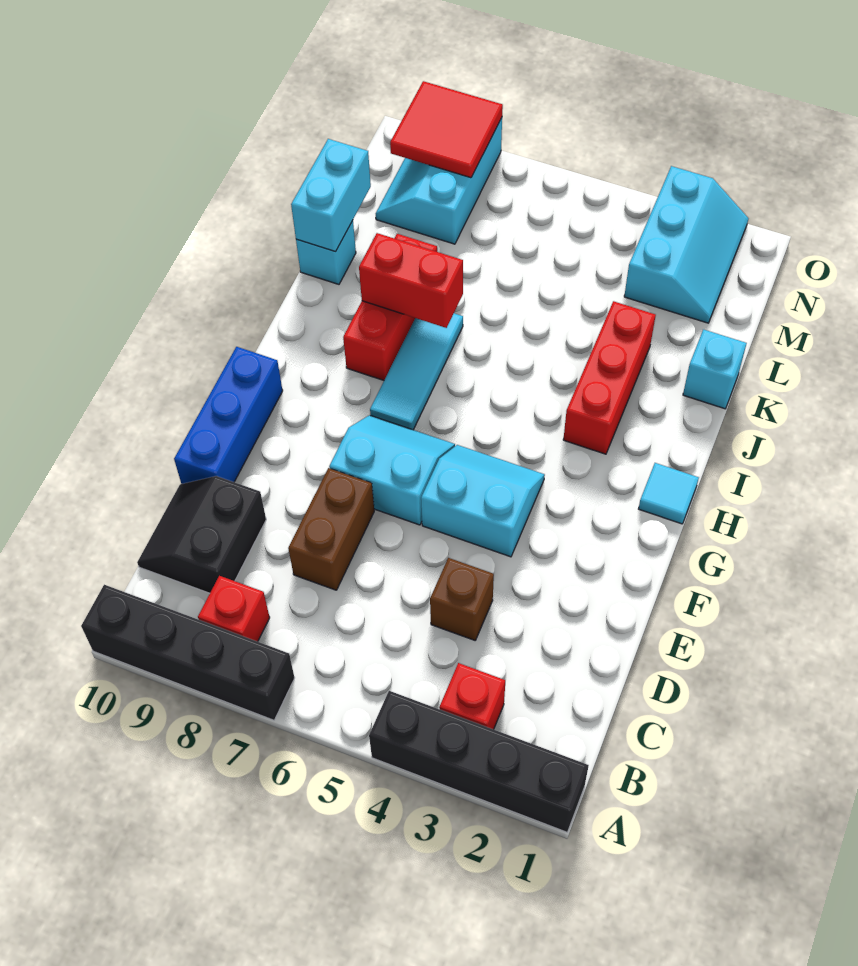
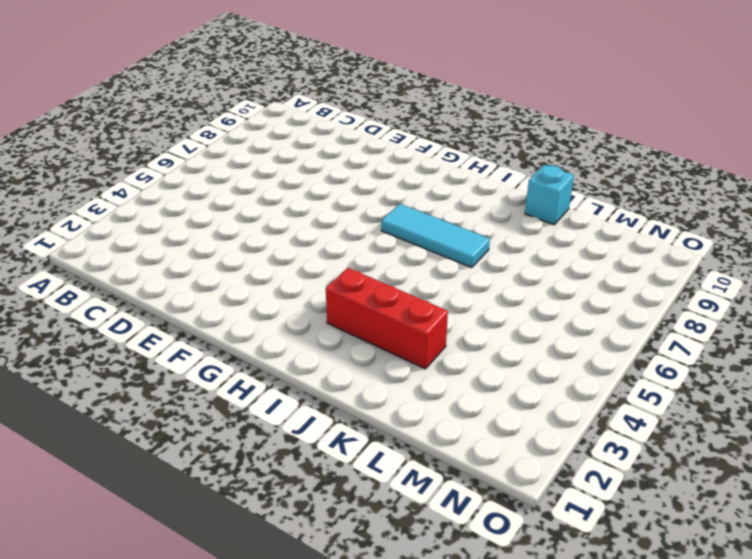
none -> black 1x4 brick [369,691,589,832]
none -> black 1x4 brick [81,585,295,720]
none -> red 1x1 brick [439,663,505,730]

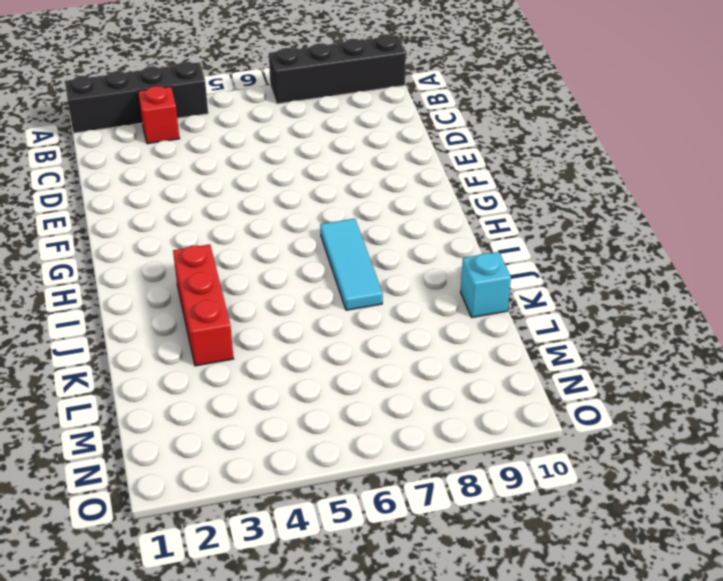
none -> red 1x1 brick [198,576,270,642]
none -> black 2x2 slope [137,476,266,593]
none -> brown 1x1 brick [430,558,494,640]

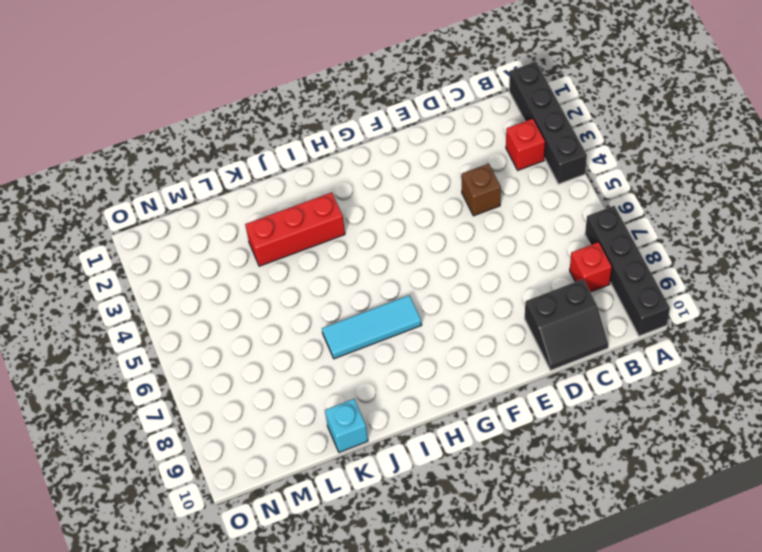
none -> brown 1x2 brick [288,468,374,590]
none -> blue 1x3 brick [174,347,283,484]
none -> cyan 2x2 slope [421,445,545,557]

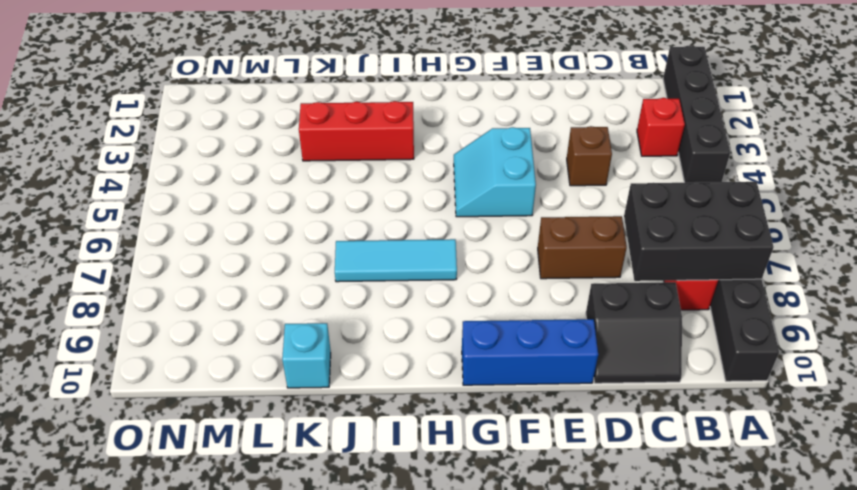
black 2x3 brick [624,182,774,281] -> none
none -> cyan 2x2 slope [329,415,455,525]
none -> cyan 1x1 tile [639,463,699,524]
none -> red 1x3 brick [343,234,437,380]

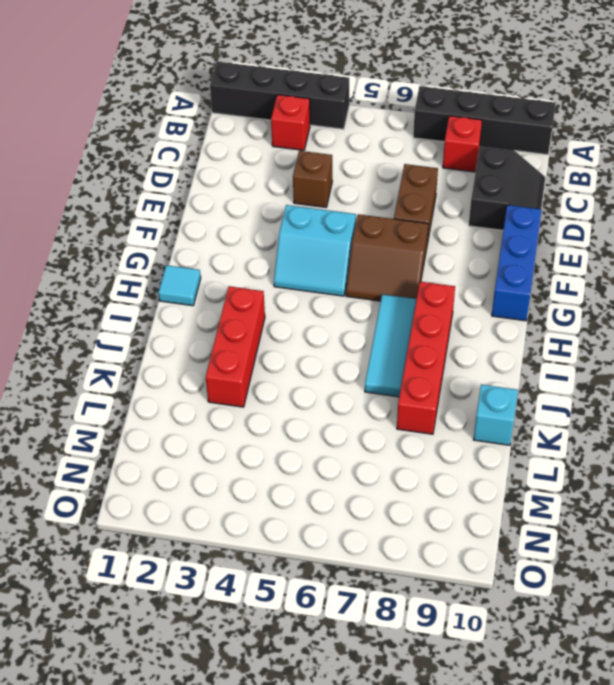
brown 2x2 slope [346,214,428,301] -> cyan 2x2 slope [329,415,455,525]
red 1x4 brick [397,282,455,434] -> red 1x3 brick [343,234,437,380]
none -> cyan 1x1 brick [683,329,747,409]
none -> cyan 2x3 slope [624,166,749,323]
none -> cyan 2x3 slope [376,118,502,244]

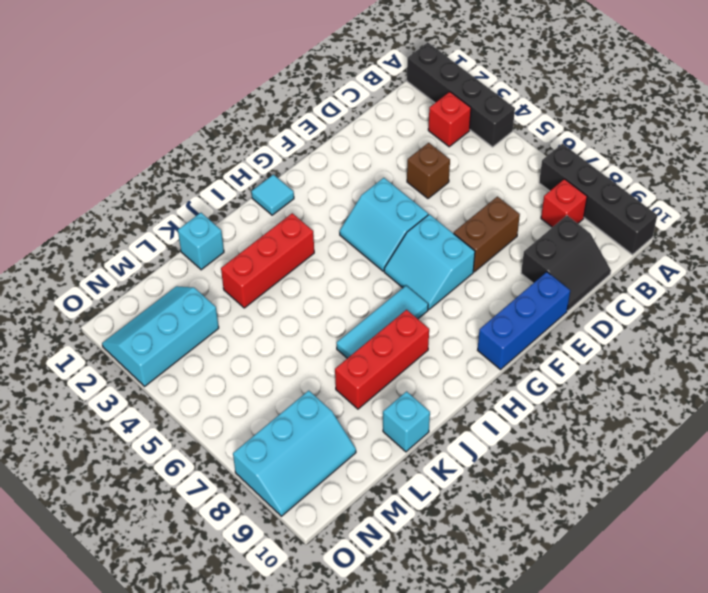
none -> red 1x2 brick [359,233,463,328]
none -> cyan 1x2 brick [291,139,371,252]
none -> red 2x2 tile [390,81,503,178]

